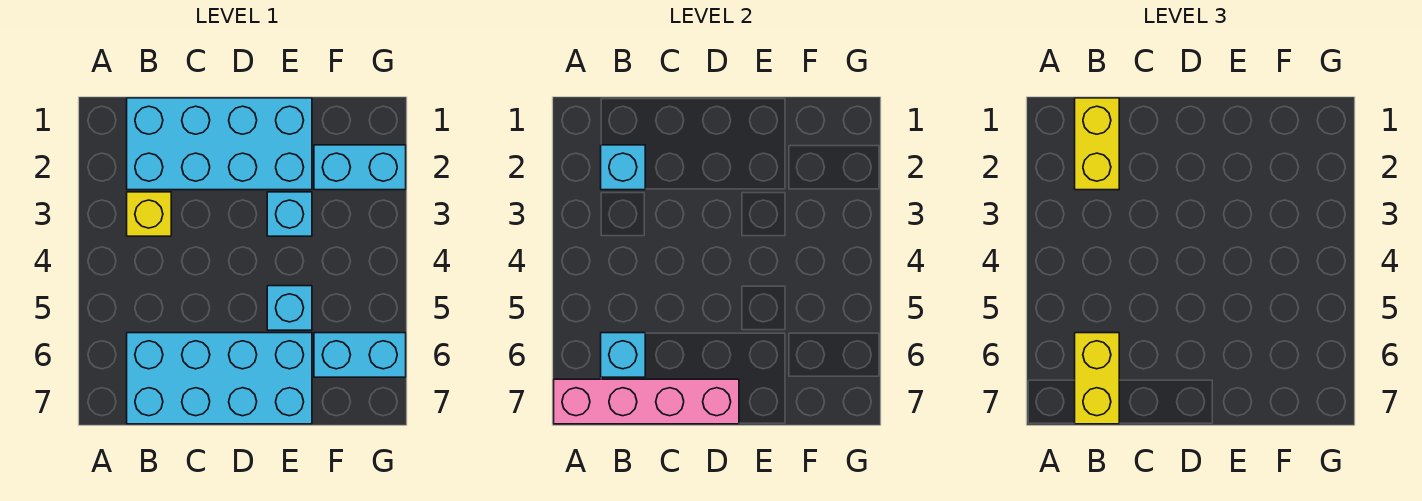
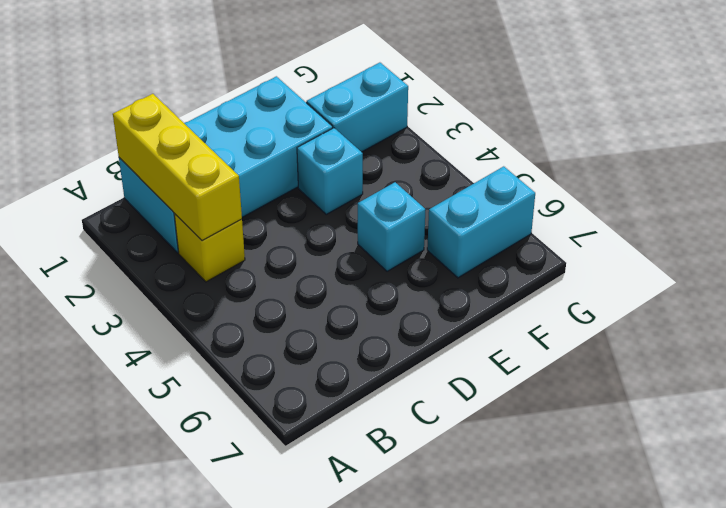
yellow 1x3 brick [113,94,242,241] -> cyan 1x1 brick [601,145,645,190]
none -> cyan 2x4 brick [127,333,312,424]
none -> pink 1x4 brick [554,379,739,424]
none -> cyan 1x1 brick [601,333,645,377]

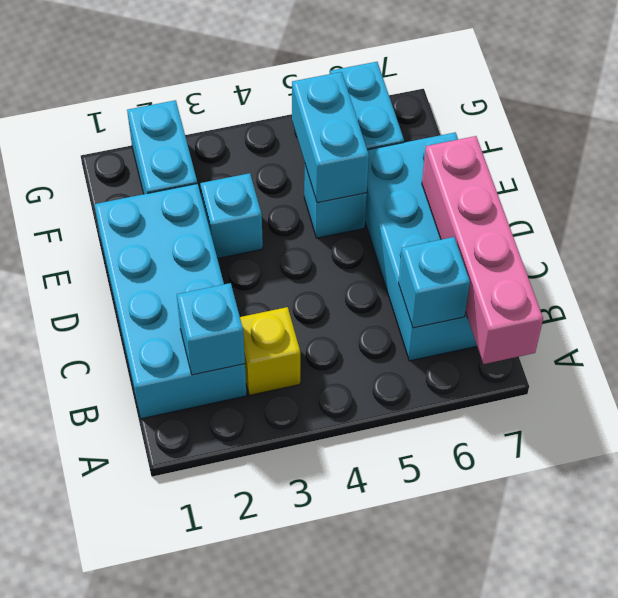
cyan 1x2 brick [292,72,369,203] -> none
none -> yellow 1x2 brick [1075,98,1119,190]
none -> yellow 1x2 brick [1075,333,1119,424]

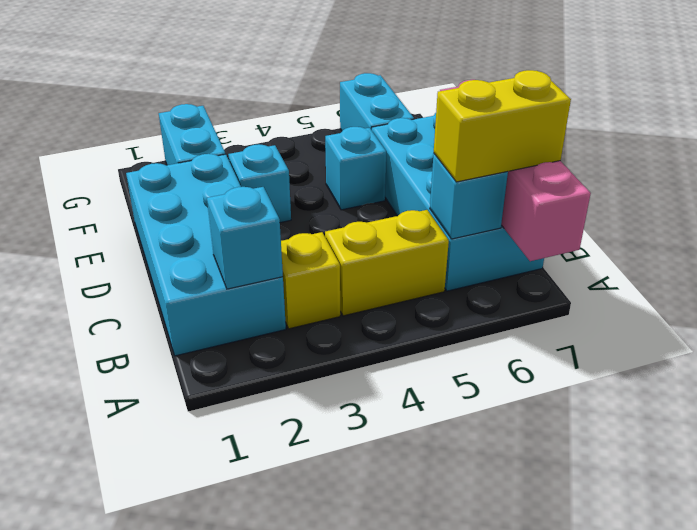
yellow 1x2 brick [325,210,449,316] -> yellow 1x2 brick moved to [1075,98,1119,190]

